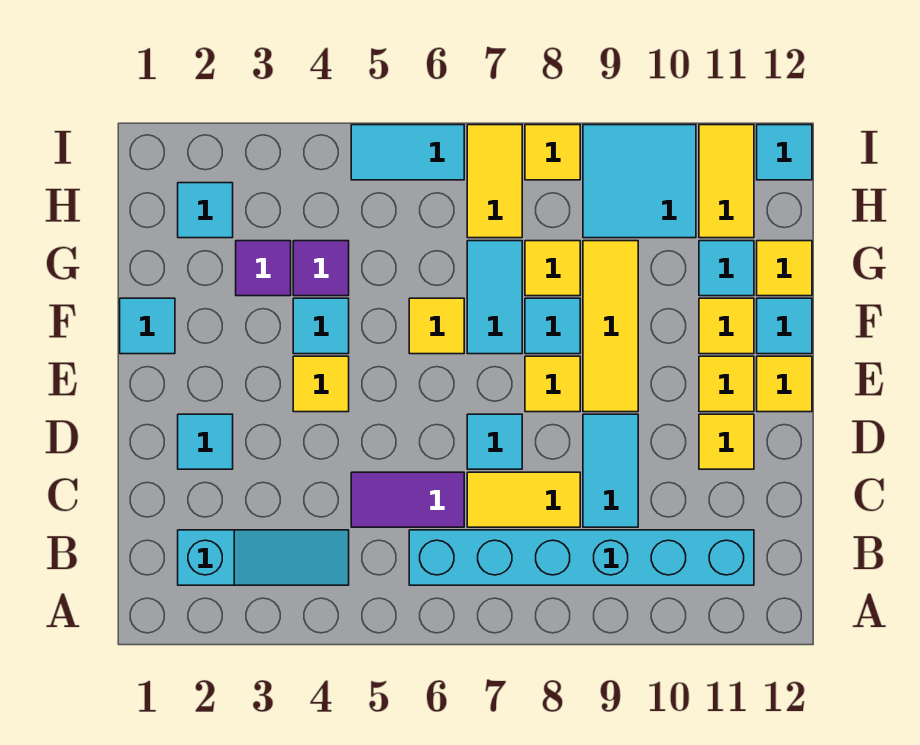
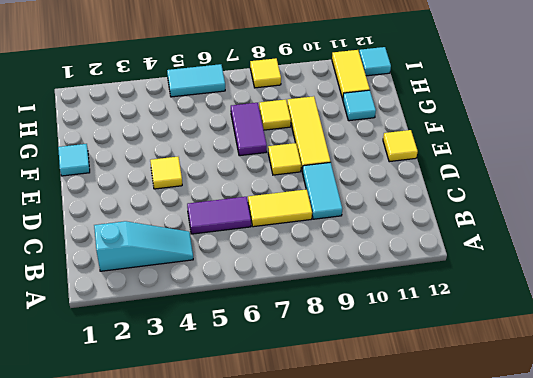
purple 1x2 tile [231,103,267,156] -> cyan 1x2 tile [467,241,522,354]
none -> cyan 1x6 brick [409,530,754,585]
none -> cyan 1x1 tile [178,414,233,469]
none -> cyan 1x1 tile [467,414,522,469]
none -> yellow 1x1 tile [699,414,754,469]

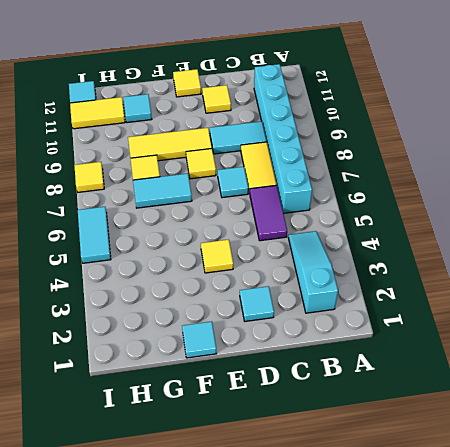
none -> yellow 1x1 tile [699,356,754,412]
none -> cyan 1x1 tile [293,298,349,354]
none -> yellow 1x1 tile [409,298,464,354]
none -> cyan 1x1 tile [525,298,580,354]

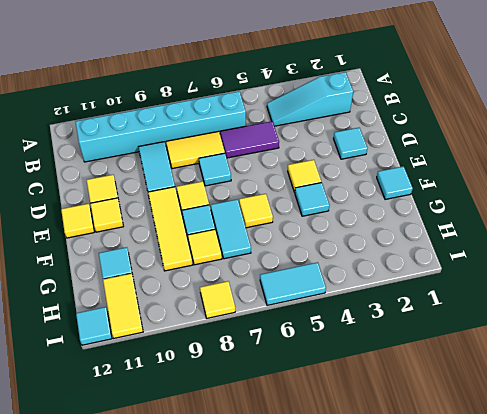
none -> yellow 1x1 tile [699,298,754,354]
none -> cyan 1x1 tile [757,298,812,354]
none -> purple 1x1 tile [236,241,291,296]
none -> purple 1x1 tile [293,241,349,296]

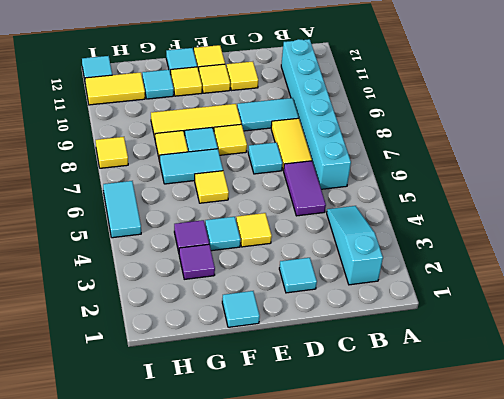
none -> yellow 1x1 tile [757,241,812,296]
none -> cyan 1x1 tile [178,183,233,238]
none -> yellow 1x2 tile [467,125,522,238]
none -> cyan 2x2 tile [583,125,696,238]

